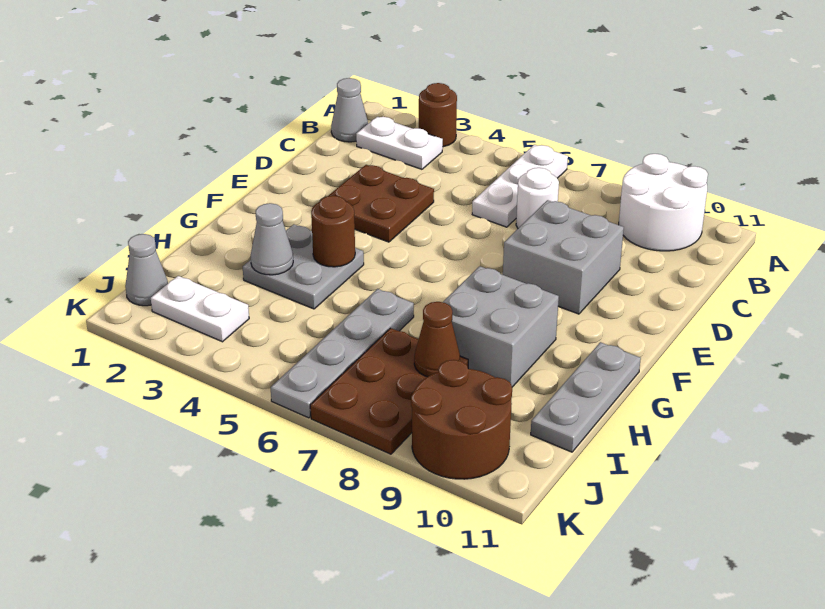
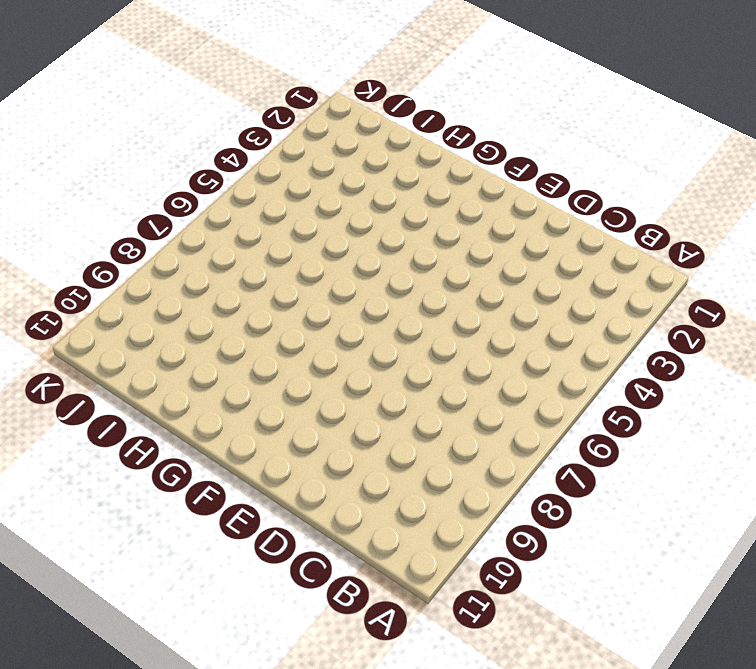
none -> brown 1x1 round brick [419,83,457,147]
none -> white 1x3 plate [472,145,568,227]
none -> white 2x2 round brick [619,154,708,251]

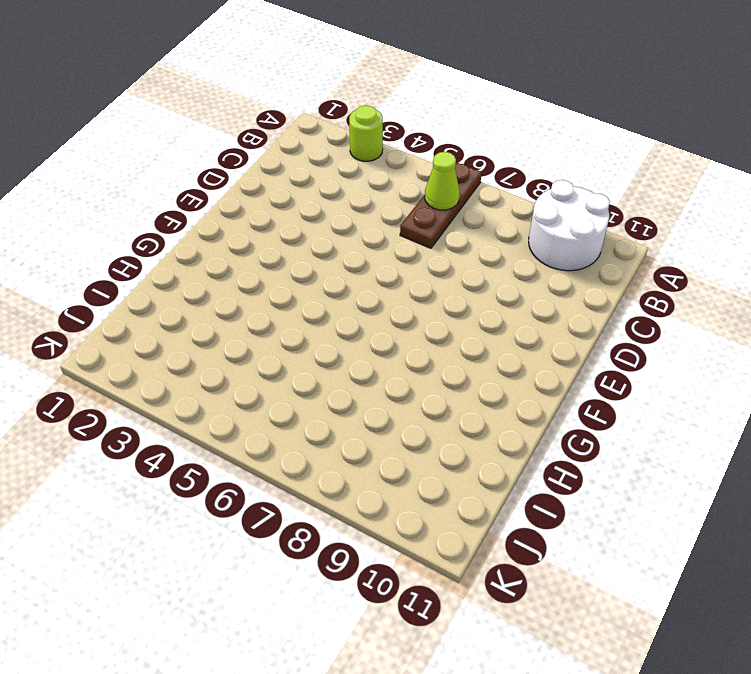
lime 1x1 round brick [349,106,383,161] -> brown 1x1 round brick [419,83,457,147]
brown 1x3 plate [400,162,482,248] -> white 1x3 plate [472,145,568,227]
lime 1x1 cone [425,152,460,210] -> none
none -> grey 1x1 cone [331,78,368,142]
none -> white 1x2 plate [356,117,443,169]
none -> white 1x1 round brick [516,168,559,228]

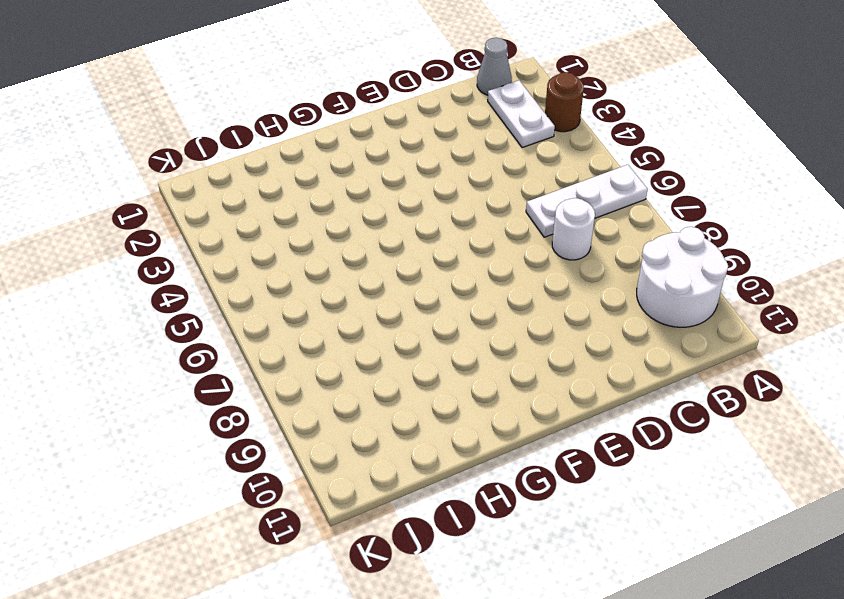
none -> brown 2x2 plate [329,165,434,242]
none -> grey 2x2 brick [503,200,624,314]
none -> grey 2x2 plate [243,224,364,309]

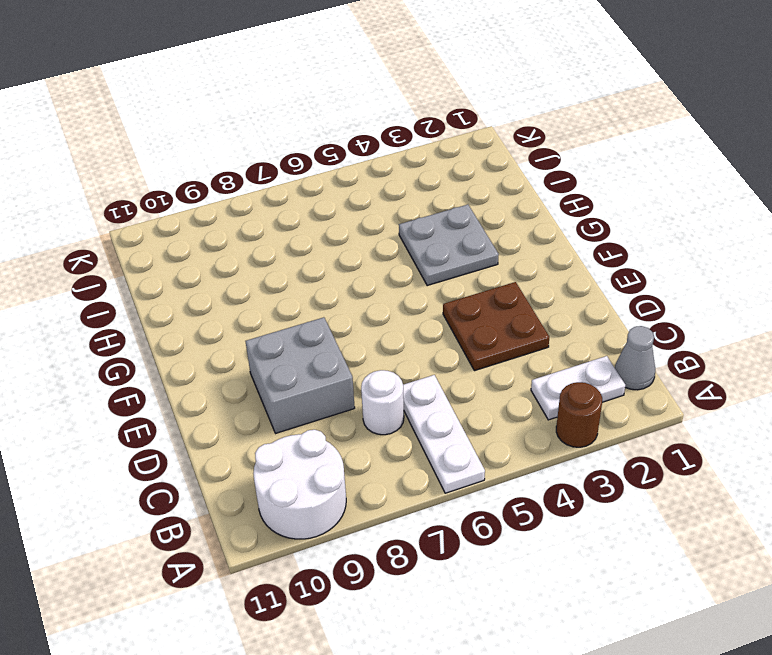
none -> grey 2x2 brick [443,266,559,387]
none -> grey 1x3 plate [531,342,641,452]
none -> grey 1x4 plate [271,289,414,418]

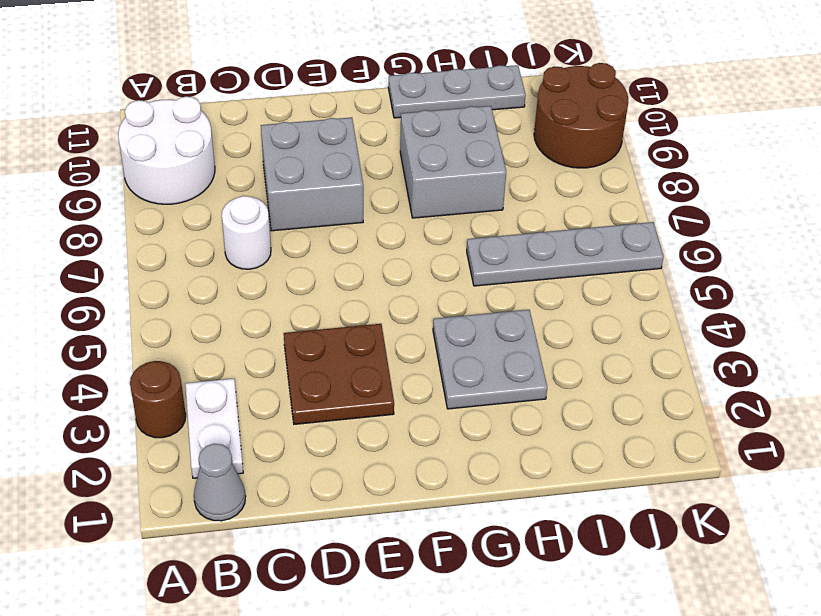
none -> white 1x3 plate [472,145,568,227]
none -> brown 2x3 plate [310,328,468,454]
none -> grey 1x1 cone [125,234,168,306]

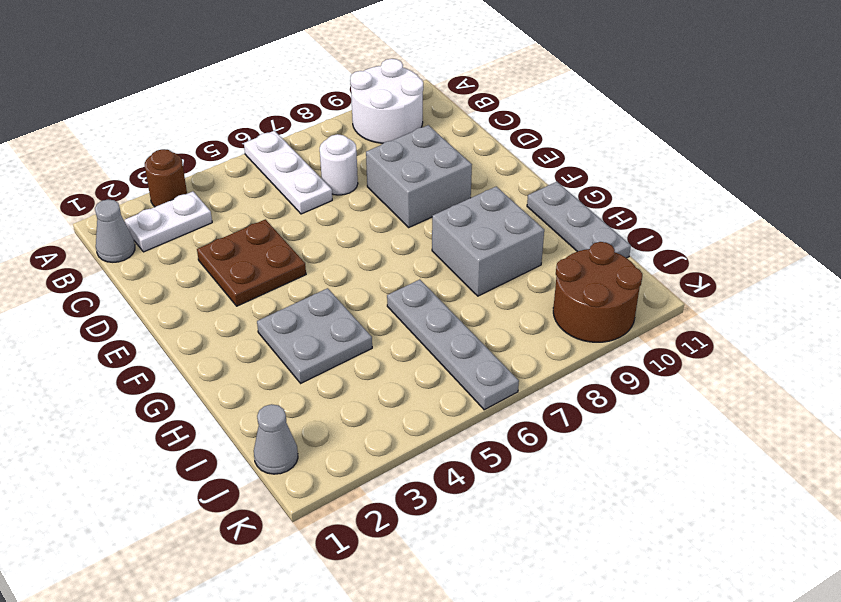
none -> brown 2x3 plate [310,328,468,454]
none -> white 1x2 plate [151,276,249,342]
none -> brown 1x1 round brick [311,196,355,267]

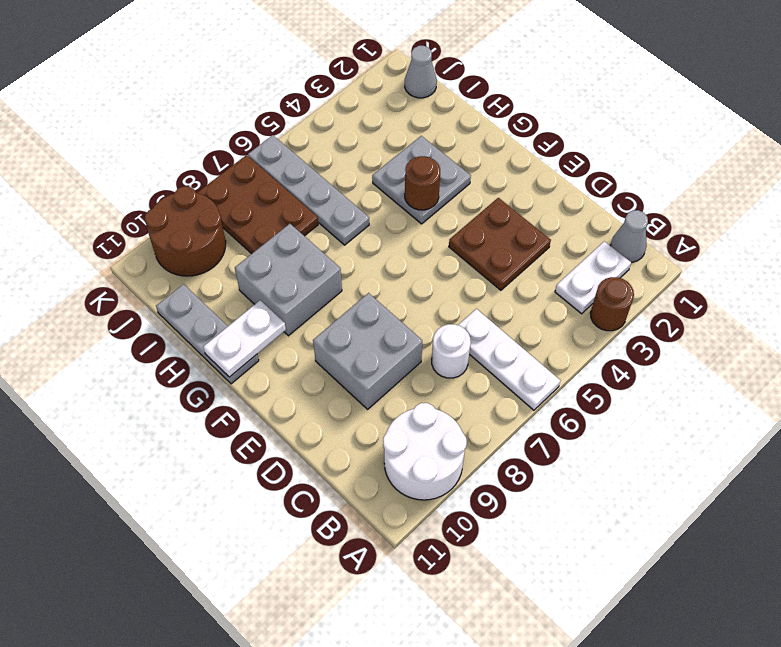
white 1x2 plate [203,300,286,377] -> white 1x2 plate moved to [151,276,249,342]
none -> grey 1x1 cone [251,203,293,275]
none -> brown 1x1 cone [414,302,460,377]

